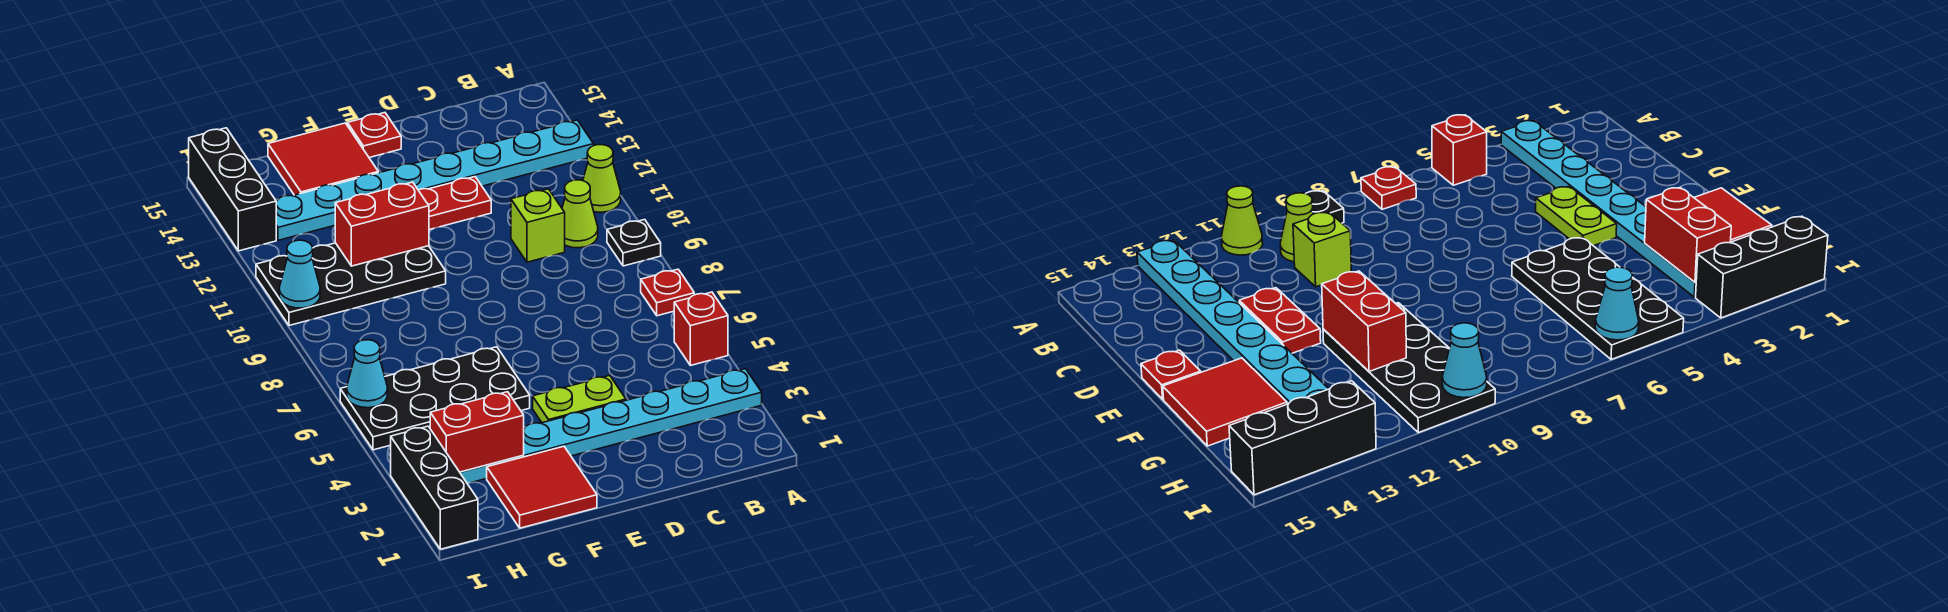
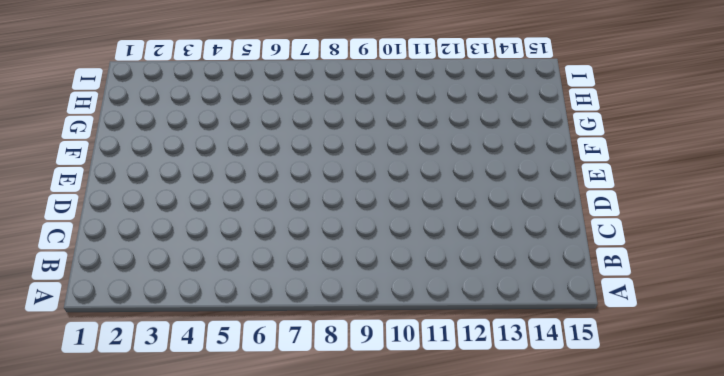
none -> cyan 1x8 plate [460,369,762,484]
none -> red 1x1 brick [674,292,728,366]
none -> red 1x1 plate [641,269,694,316]

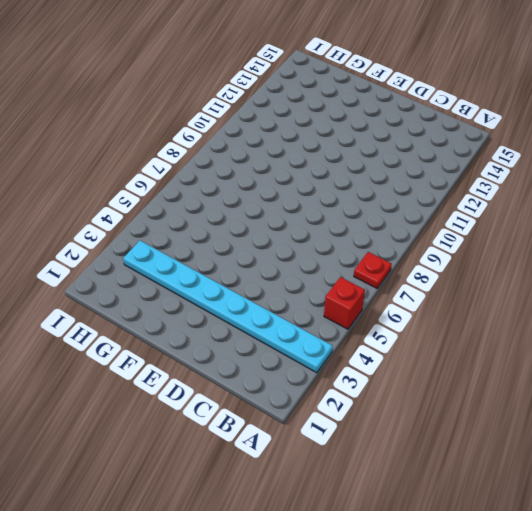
none -> black 1x1 plate [607,220,661,266]
none -> lime 1x1 cone [583,145,621,212]
none -> cyan 1x8 plate [276,120,594,240]

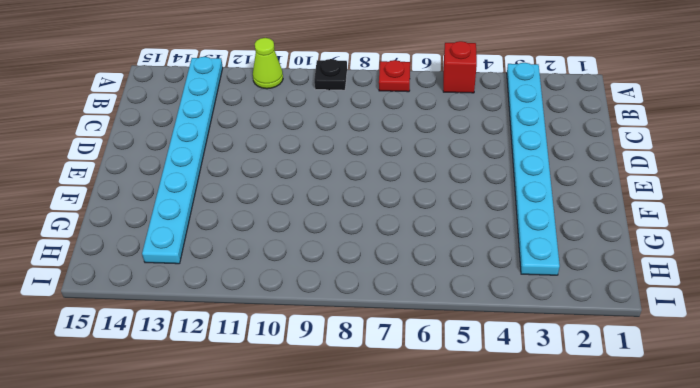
none -> lime 1x1 cone [562,180,598,248]
none -> lime 1x1 brick [511,189,565,262]
none -> lime 1x2 plate [533,376,626,423]

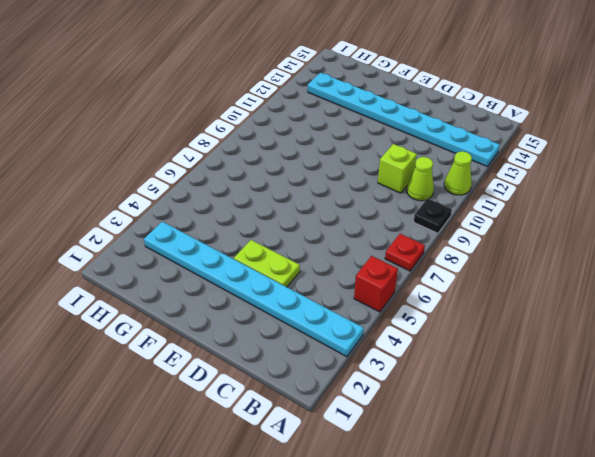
none -> red 1x2 plate [418,177,491,230]
none -> red 1x1 plate [347,113,401,158]
none -> red 2x2 tile [487,446,597,528]

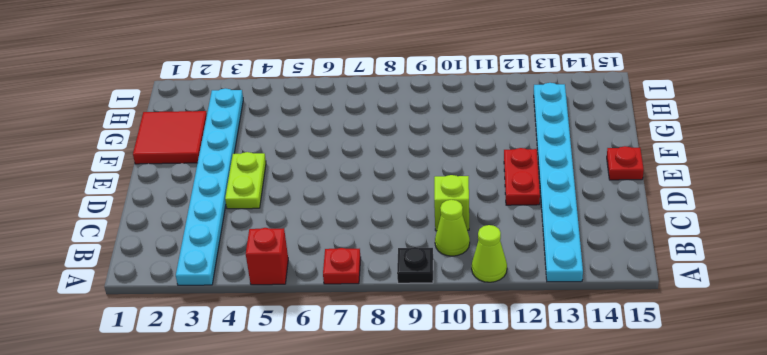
none -> black 2x4 plate [340,347,530,450]
none -> black 2x4 plate [256,243,446,326]
none -> red 2x2 tile [268,123,378,195]

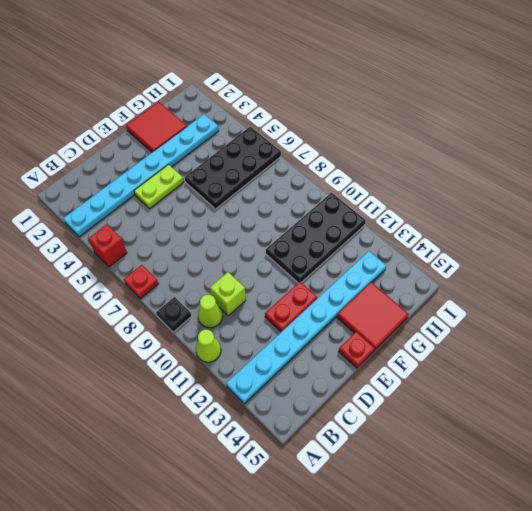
none -> black 1x3 brick [391,426,478,549]
none -> black 1x3 brick [189,128,276,251]
none -> red 1x2 brick [335,182,429,266]

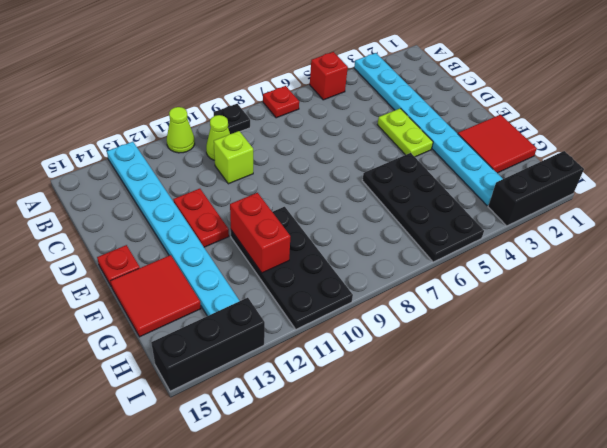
none -> red 1x2 brick [430,392,524,472]
none -> cyan 1x1 cone [347,340,388,408]
none -> cyan 1x1 cone [279,240,320,308]

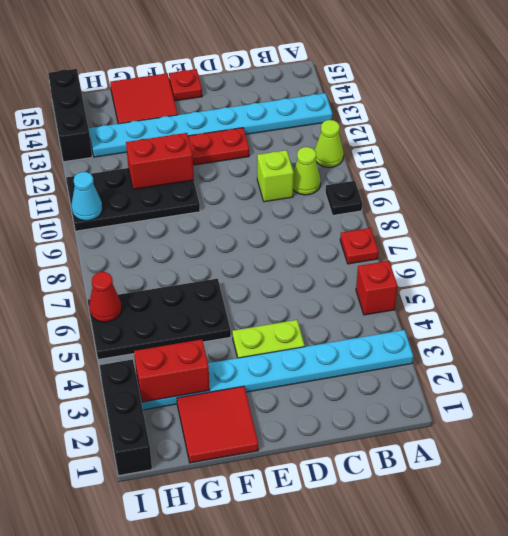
red 1x1 cone [89,272,122,322] -> cyan 1x1 cone [347,340,388,408]

